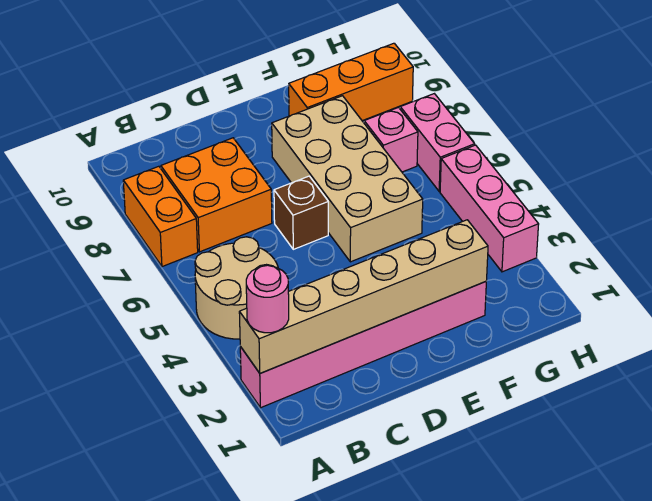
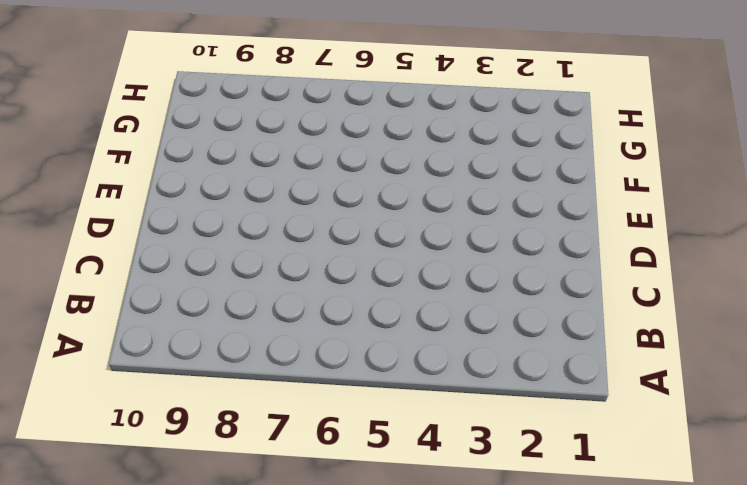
none -> pink 1x6 brick [240,282,486,408]
none -> tan 2x2 round brick [195,237,278,339]
none -> orange 1x2 brick [123,166,198,267]

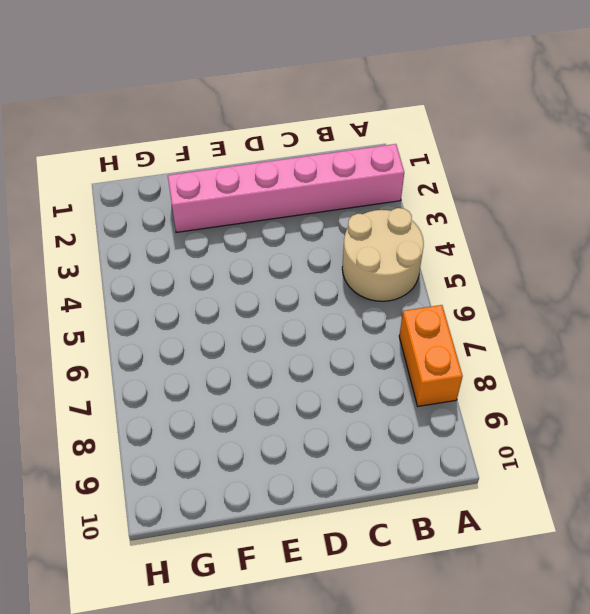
none -> orange 2x2 brick [161,138,272,252]
none -> brown 1x1 brick [274,176,328,249]
none -> tan 2x4 brick [272,96,423,262]

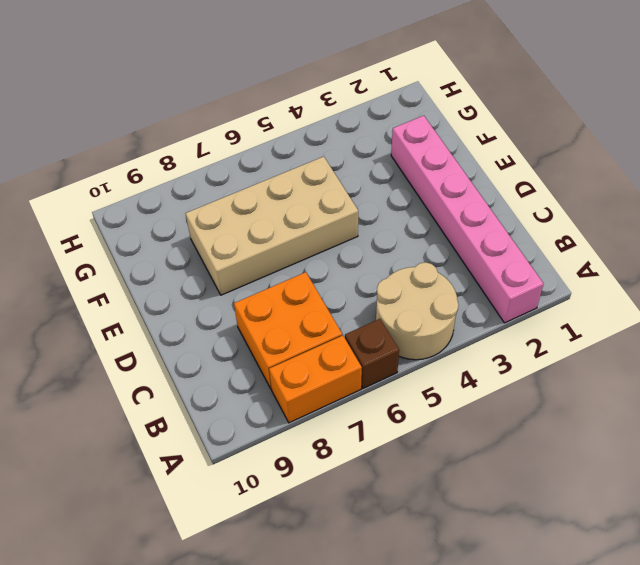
brown 1x1 brick [345,319,399,388] -> brown 1x1 brick moved to [274,176,328,249]
none -> orange 1x3 brick [289,43,413,121]
none -> pink 1x1 brick [364,107,418,172]
none -> pink 1x3 brick [440,145,539,272]

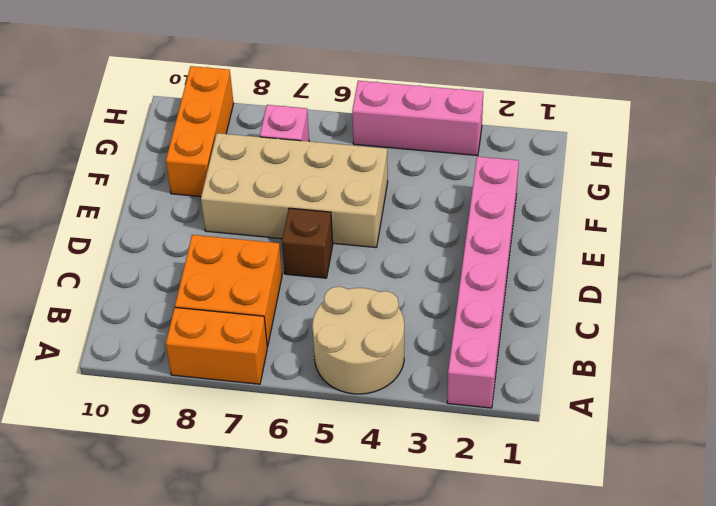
none -> pink 1x2 brick [400,94,475,191]
none -> tan 1x6 brick [239,220,488,373]
none -> pink 1x1 round brick [246,265,289,333]

